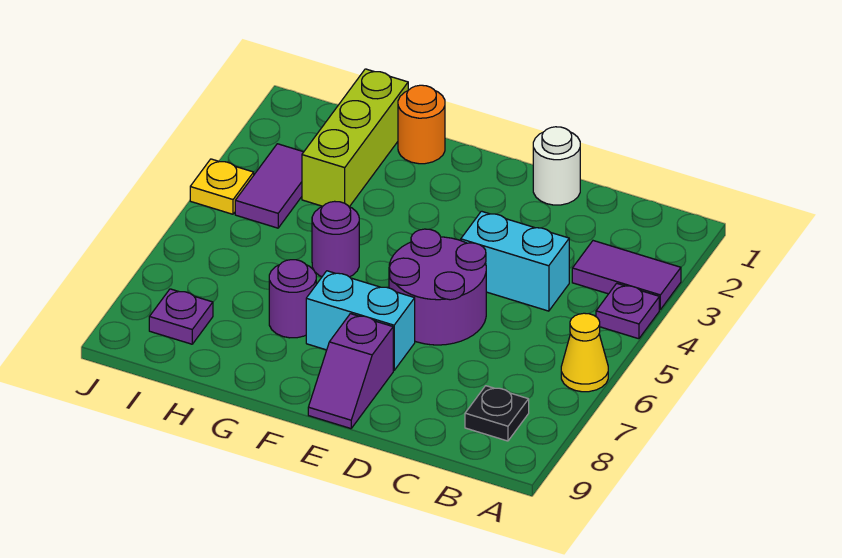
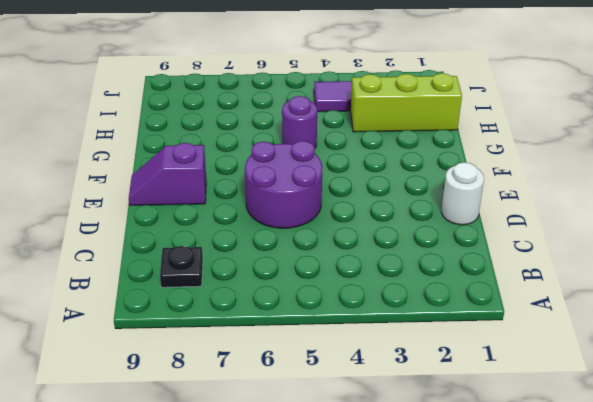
none -> purple 1x2 tile [572,241,681,310]
none -> purple 1x1 plate [596,283,659,339]
none -> yellow 1x1 cone [561,313,608,392]

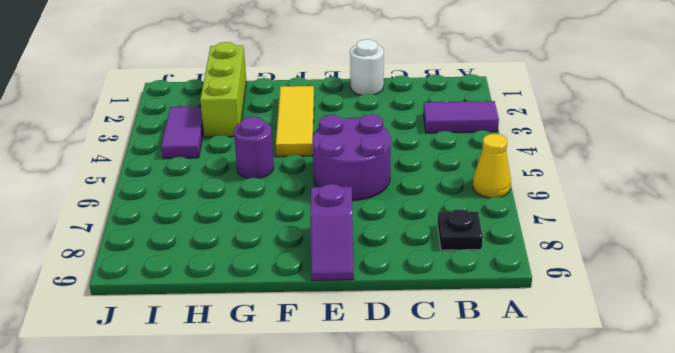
yellow 1x3 tile [276,86,314,156] -> none
none -> purple 1x1 plate [596,283,659,339]
none -> cyan 1x2 brick [461,211,569,311]
none -> cyan 1x2 brick [306,271,415,370]

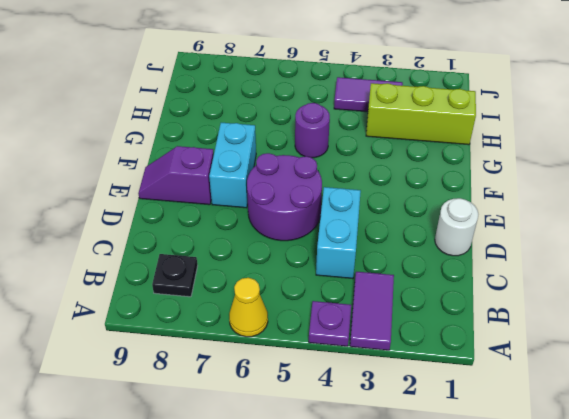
none -> orange 1x1 round brick [398,85,445,164]
none -> purple 1x1 round brick [269,260,316,338]
none -> purple 1x1 plate [149,289,213,344]

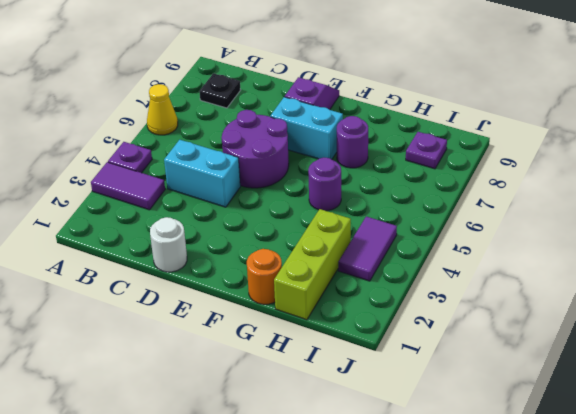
none -> yellow 1x1 plate [190,159,254,214]

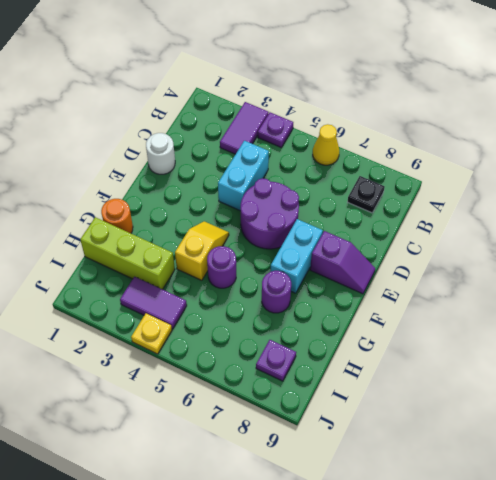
yellow 1x2 slope [175,221,229,280] -> none

